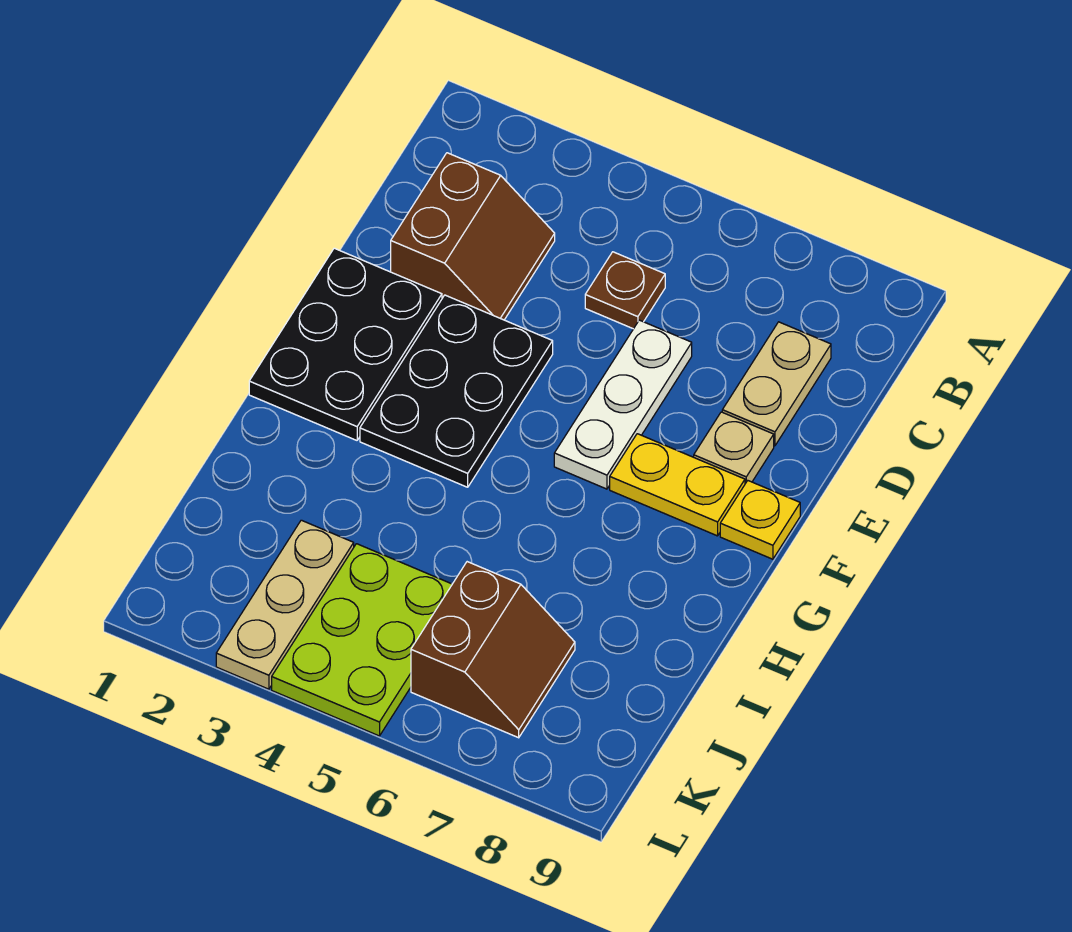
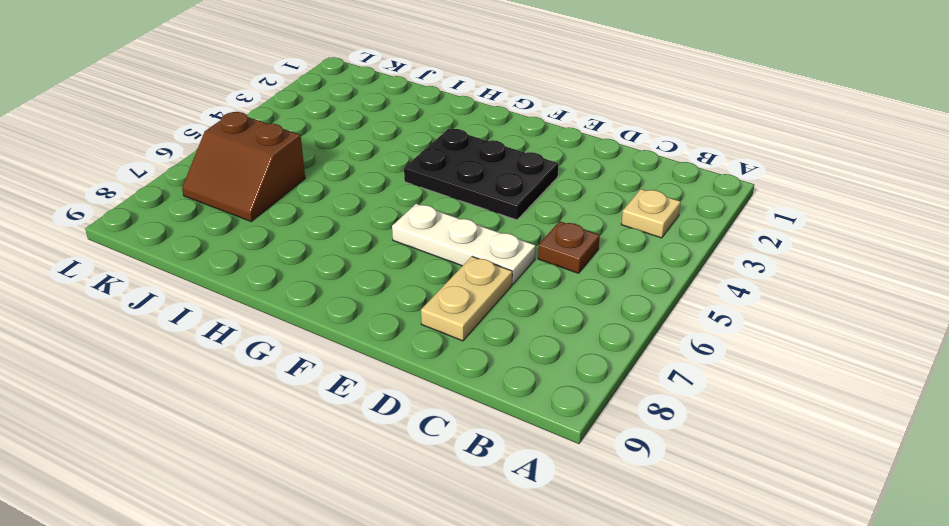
tan 1x1 plate [621,189,681,238] -> tan 1x1 plate moved to [694,412,774,484]
tan 1x2 plate [421,257,512,341] -> tan 1x2 plate turned to [722,322,831,446]
none -> brown 2x2 slope [391,153,555,320]
none -> black 2x3 plate [249,248,442,440]
none -> yellow 1x2 plate [610,434,745,536]

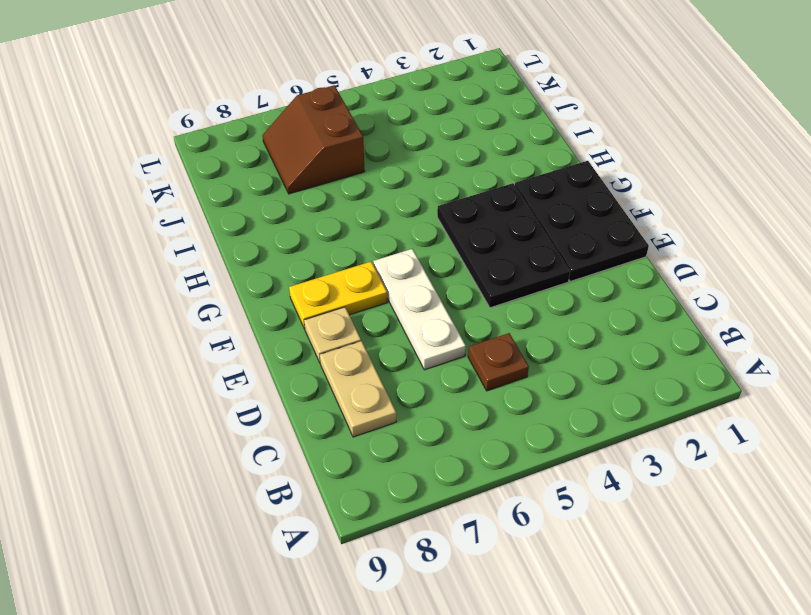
none -> brown 2x2 slope [391,153,555,320]
none -> yellow 1x1 plate [720,481,800,559]
none -> tan 1x3 plate [216,520,354,689]

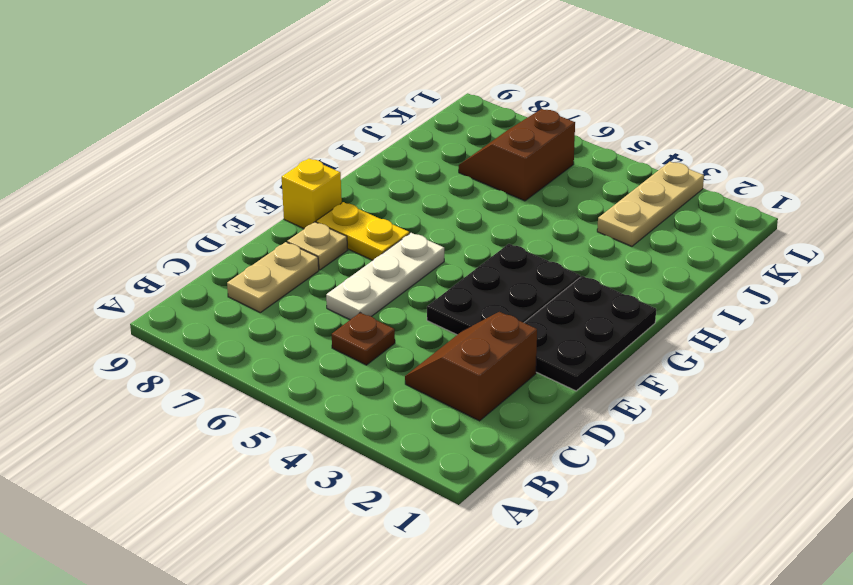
yellow 1x1 brick [282,159,342,229] -> yellow 1x1 plate [720,481,800,559]
none -> lime 2x3 plate [272,544,452,736]

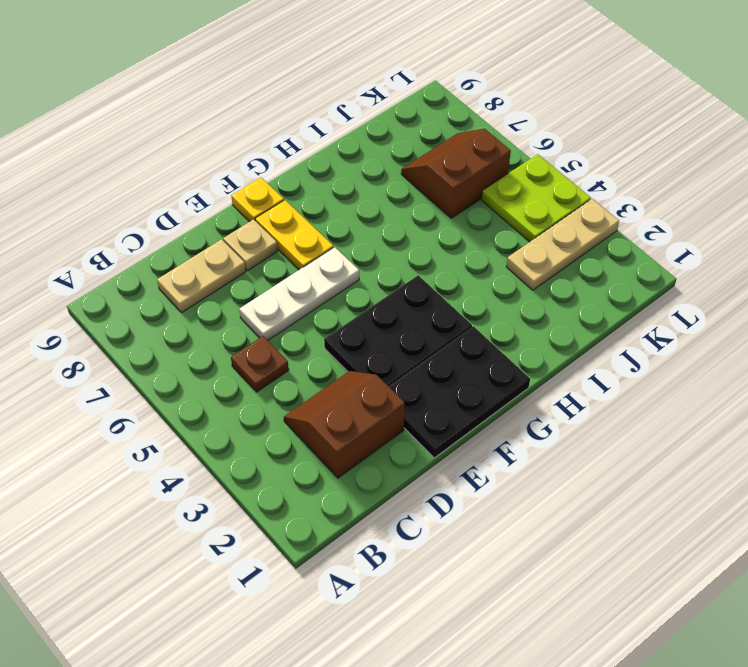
lime 2x2 plate [482,154,591,242] -> lime 2x3 plate [272,544,452,736]

